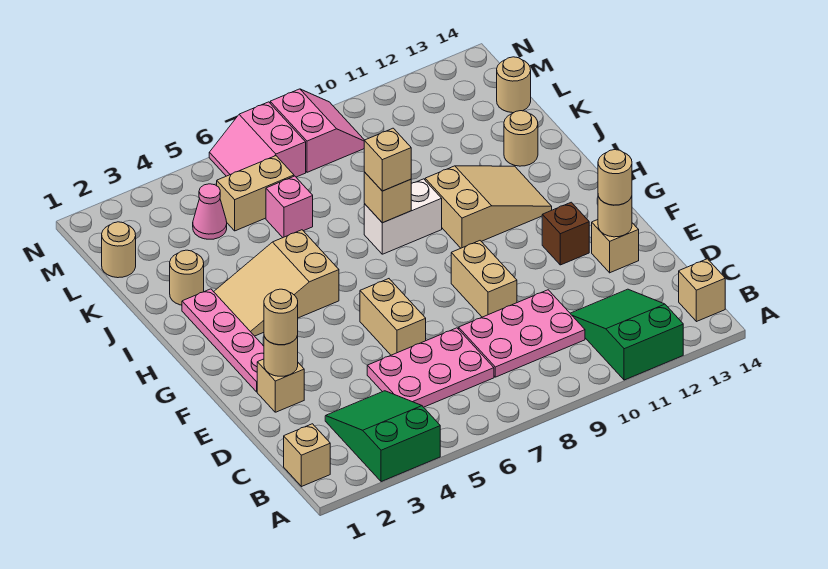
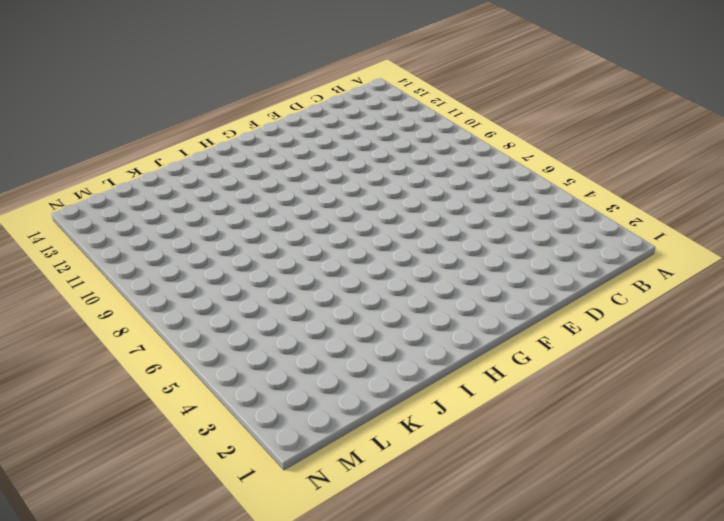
none -> green 2x3 slope [325,391,440,482]
none -> green 2x3 slope [570,289,683,380]
none -> tan 1x1 brick [284,424,330,487]
none -> tan 1x1 brick [679,259,725,322]

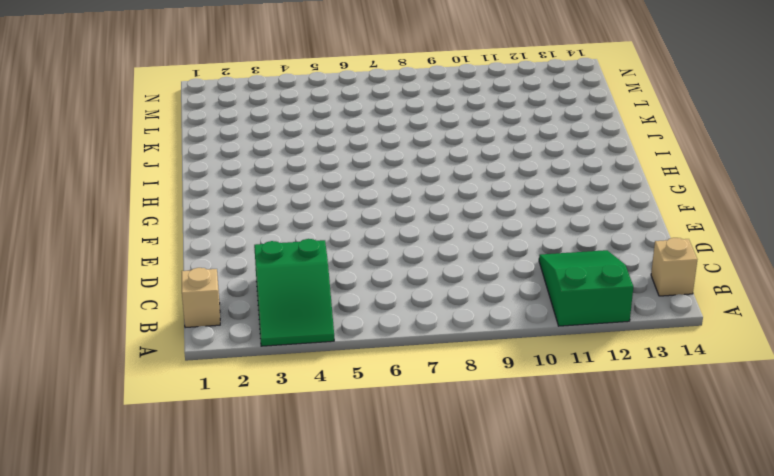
green 2x3 slope [254,239,334,346] -> green 2x3 slope turned to [325,391,440,482]
none -> pink 2x3 plate [367,328,494,407]
none -> pink 2x3 plate [459,290,585,377]
none -> tan 1x1 brick [257,359,304,412]
none -> tan 1x2 brick [360,279,426,355]

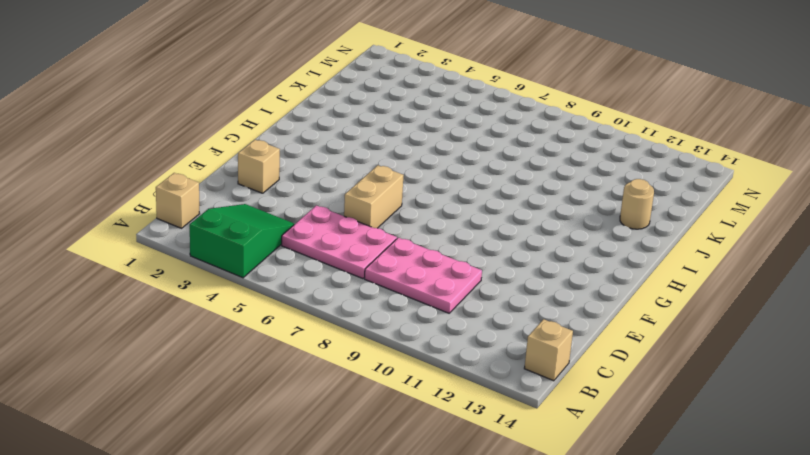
none -> green 2x3 slope [570,289,683,380]
none -> tan 1x2 brick [451,241,517,317]
none -> tan 1x1 brick [592,220,639,273]
none -> pink 1x4 plate [182,289,264,392]

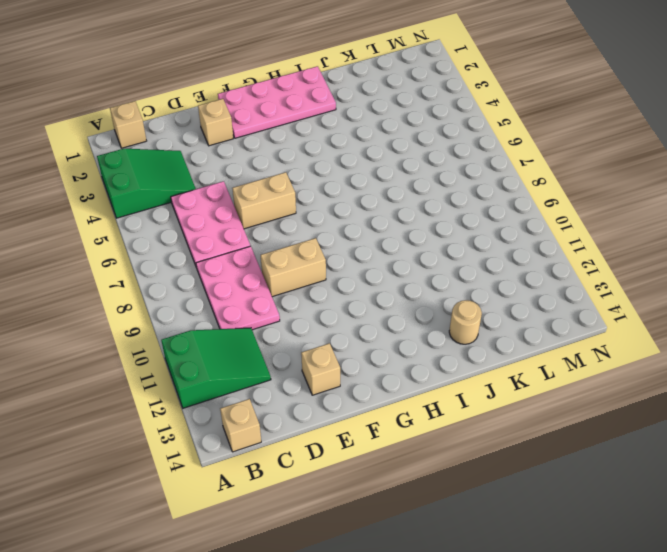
pink 2x4 plate [218,66,336,138] -> pink 1x4 plate [182,289,264,392]
none -> brown 1x1 brick [542,202,589,265]
none -> tan 2x3 slope [214,230,339,336]
none -> tan 2x3 slope [425,166,552,248]
none -> white 1x2 brick [364,179,442,254]

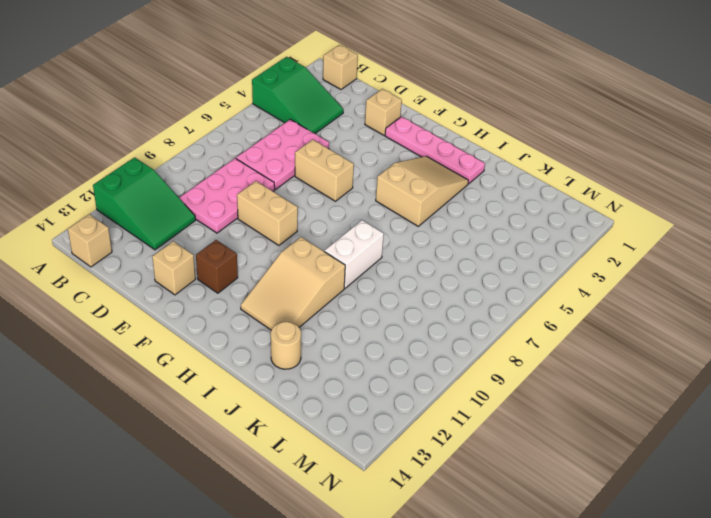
none -> tan 1x1 round brick [170,250,204,305]
none -> pink 1x1 brick [266,176,313,237]
none -> tan 1x1 round brick [102,222,136,278]
none -> pink 1x1 cone [193,184,227,239]

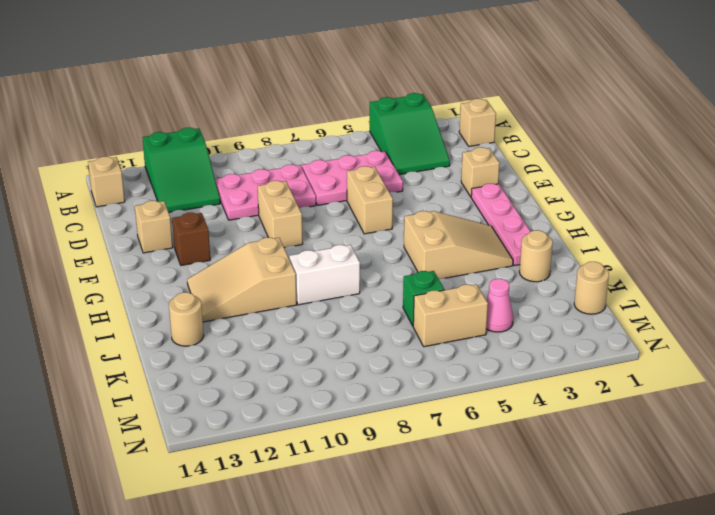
green 1x1 brick [403,271,444,326] -> pink 1x1 brick [266,176,313,237]
none -> tan 1x1 round brick [497,57,531,113]
none -> pink 2x2 slope [209,102,306,177]
none -> pink 2x2 slope [270,89,365,172]
none -> tan 1x1 round brick [264,336,298,376]

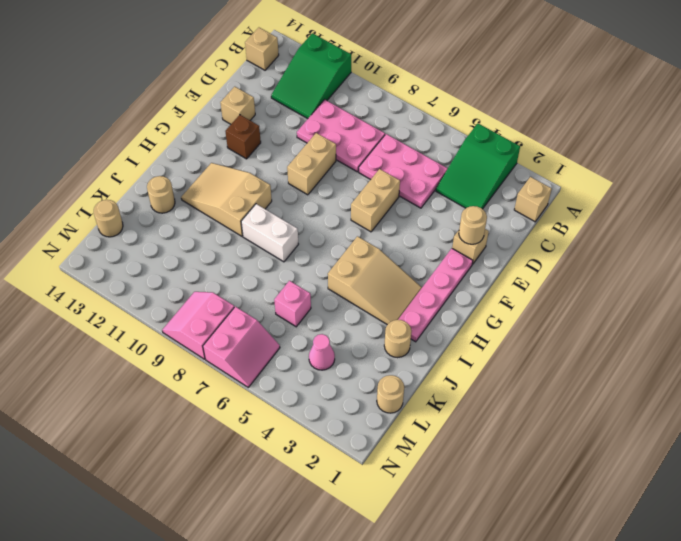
none -> tan 1x2 brick [217,156,294,231]
none -> tan 1x1 round brick [598,196,632,237]
none -> tan 1x1 brick [364,172,411,223]
none -> tan 1x1 round brick [264,289,298,345]

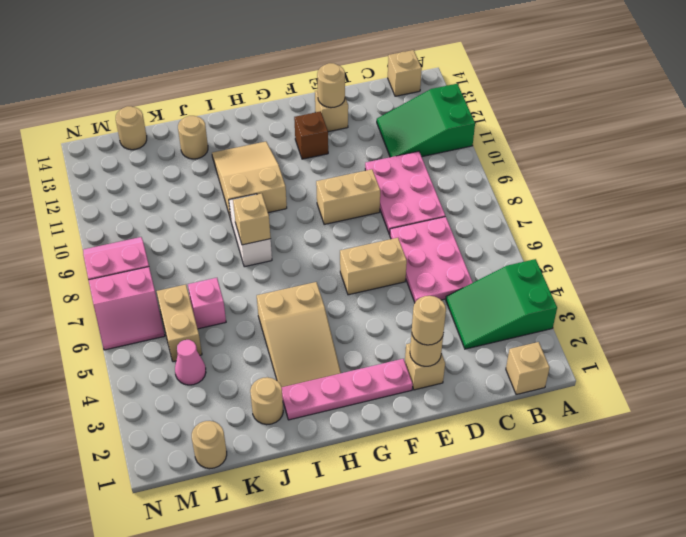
none -> tan 1x1 round brick [598,150,632,205]
none -> tan 1x1 brick [364,128,411,191]

